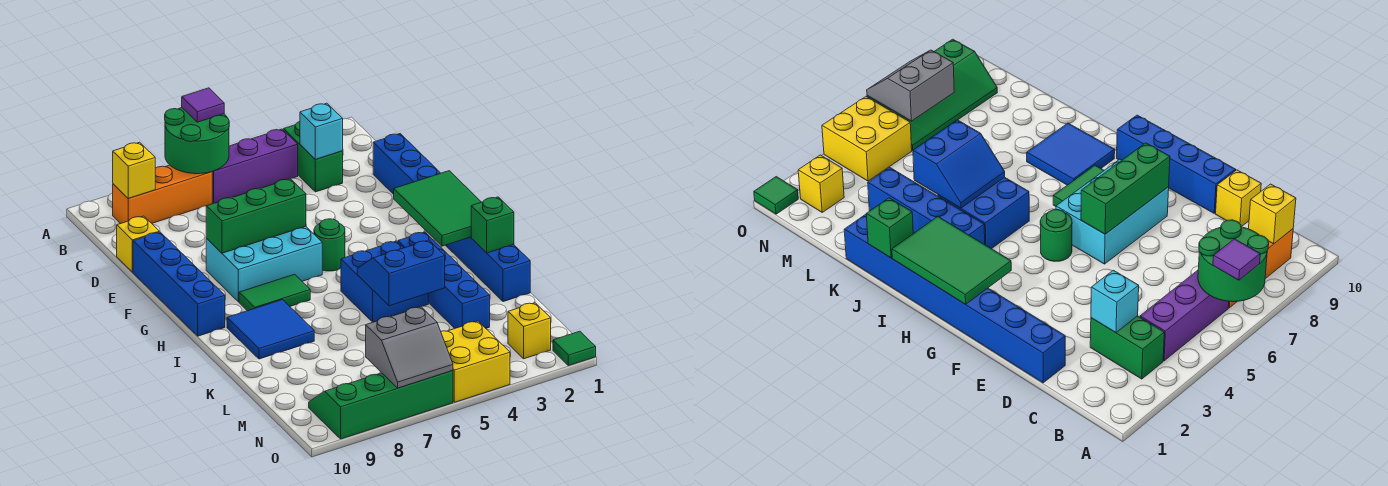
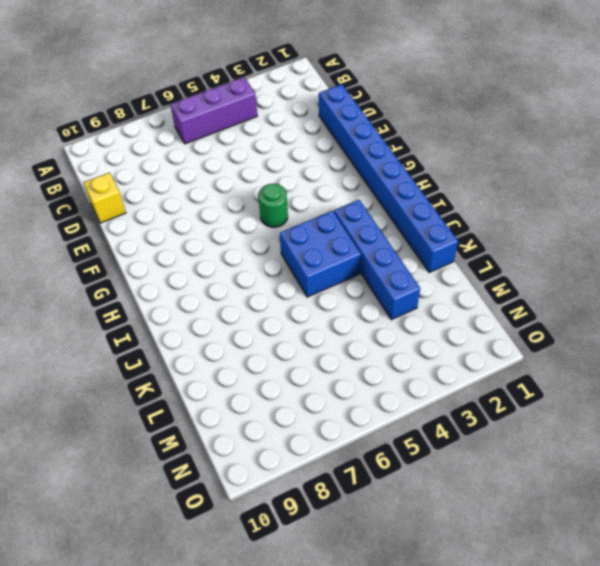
none -> green 1x2 brick [284,121,343,192]
none -> orange 1x3 brick [113,165,212,224]
none -> blue 1x4 brick [133,232,225,336]

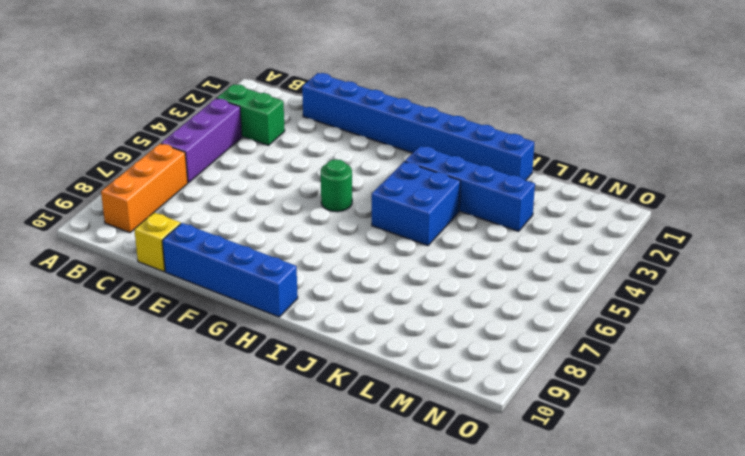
none -> cyan 2x3 brick [206,226,322,302]
none -> green 1x2 tile [239,274,310,311]
none -> blue 2x2 tile [227,300,314,359]

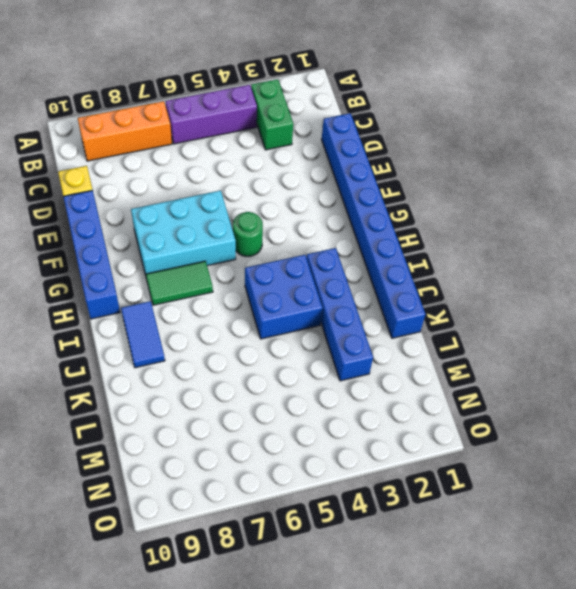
blue 1x2 tile [121,301,165,368] -> blue 2x2 tile [227,300,314,359]
none -> yellow 1x1 brick [508,303,551,359]
none -> yellow 2x2 brick [441,321,510,402]
none -> green 2x4 slope [309,371,453,439]

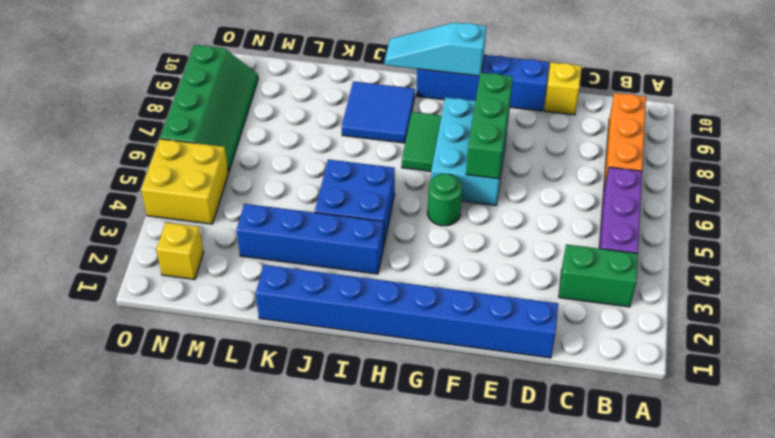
cyan 1x3 slope [385,22,486,76] -> none
none -> green 1x1 tile [553,331,596,366]
none -> green 2x2 round brick [165,108,229,174]
none -> yellow 1x1 brick [113,142,155,198]

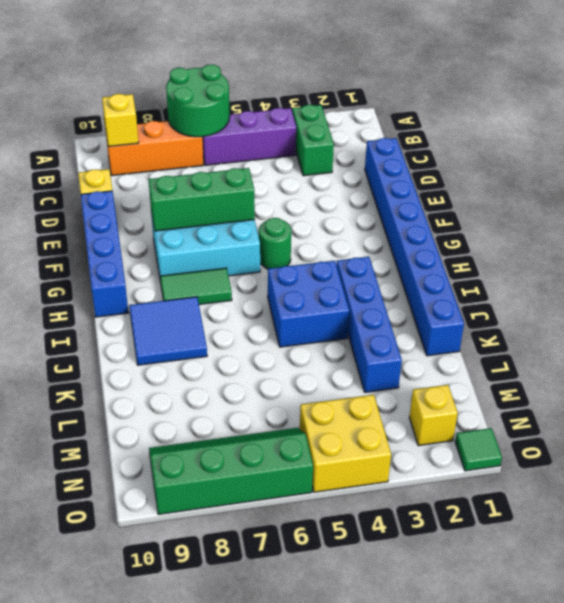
none -> cyan 1x1 brick [300,103,343,159]
none -> green 2x3 tile [394,171,481,246]
none -> green 1x1 brick [471,197,514,253]

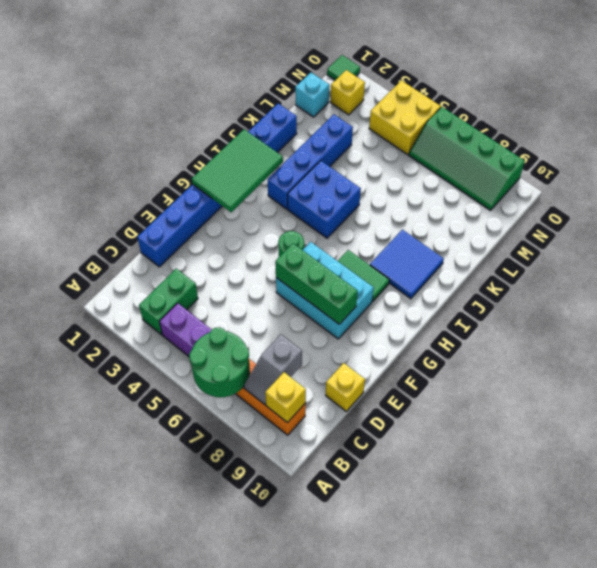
grey 1x2 slope [244,334,302,405] -> none
cyan 1x1 brick [295,73,329,117] -> cyan 1x1 brick moved to [300,103,343,159]
none -> blue 1x4 brick [133,232,225,336]
none -> green 1x1 brick [471,197,514,253]
none -> blue 2x2 slope [357,240,445,306]

